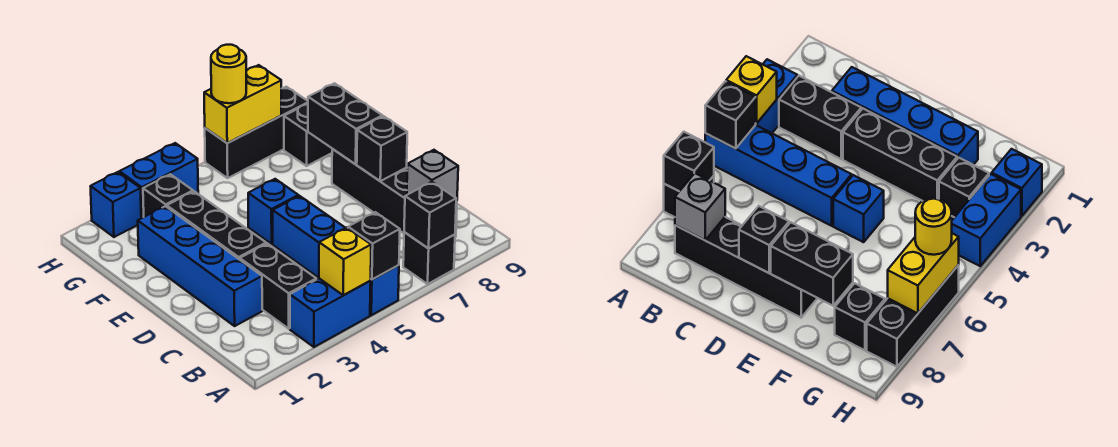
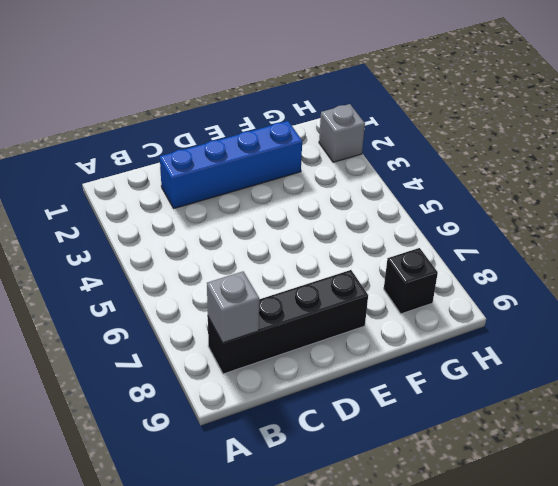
grey 1x1 brick [319,104,365,162] -> blue 1x1 brick [91,172,141,237]
none -> blue 1x2 brick [290,279,371,347]
none -> blue 1x4 brick [273,196,399,315]
none -> black 1x1 brick [403,232,455,284]

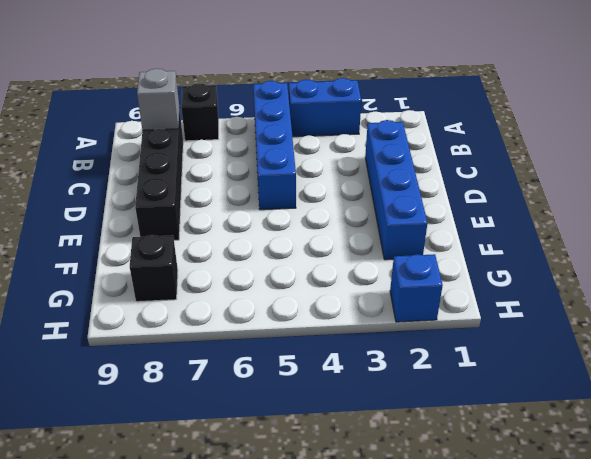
none -> black 1x2 brick [240,243,316,329]
none -> black 1x3 brick [167,191,266,260]
none -> blue 1x1 brick [248,179,298,244]

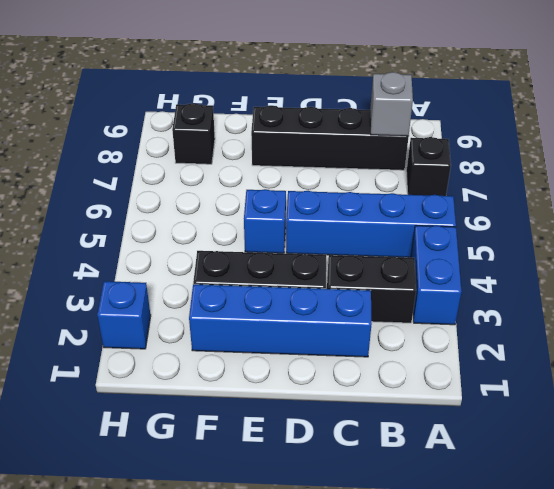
none -> black 1x1 brick [143,174,193,217]
none -> blue 1x2 brick [119,143,198,218]
none -> black 1x3 brick [205,87,308,178]

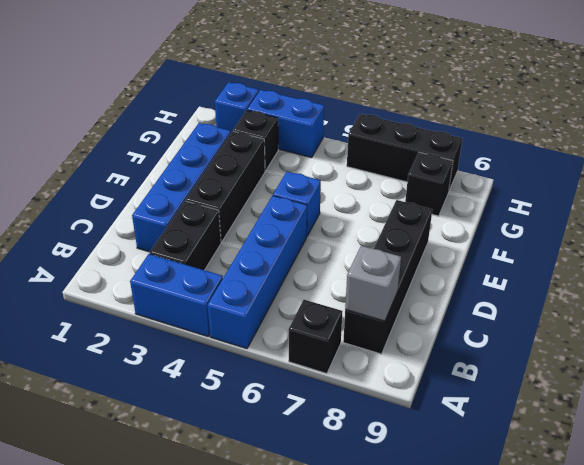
none -> yellow 1x1 brick [319,227,371,295]
none -> black 1x1 brick [348,212,400,280]
none -> black 1x1 brick [404,182,456,249]

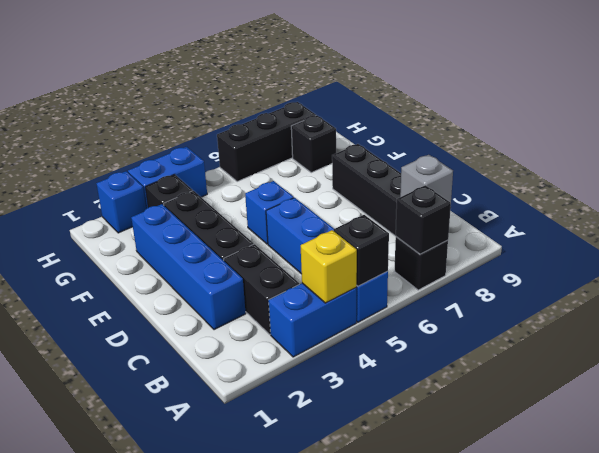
none -> black 1x1 brick [357,116,407,181]
none -> black 1x2 brick [308,83,382,164]
none -> yellow 1x2 brick [204,65,281,143]

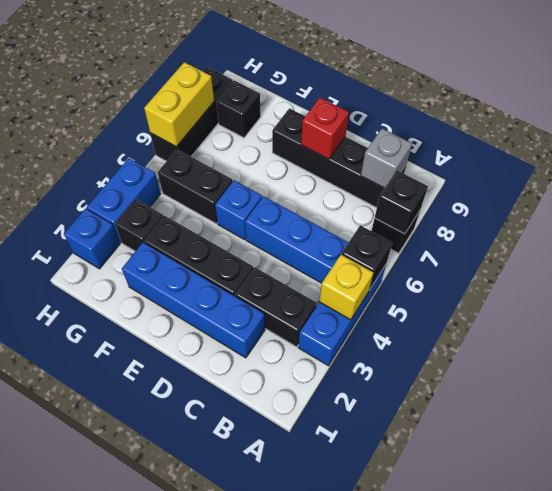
red 1x1 brick [301,98,349,159] -> black 1x1 brick [357,116,407,181]
black 1x2 brick [158,149,233,224] -> black 1x2 brick moved to [308,83,382,164]
none -> yellow 1x1 round brick [211,45,246,103]

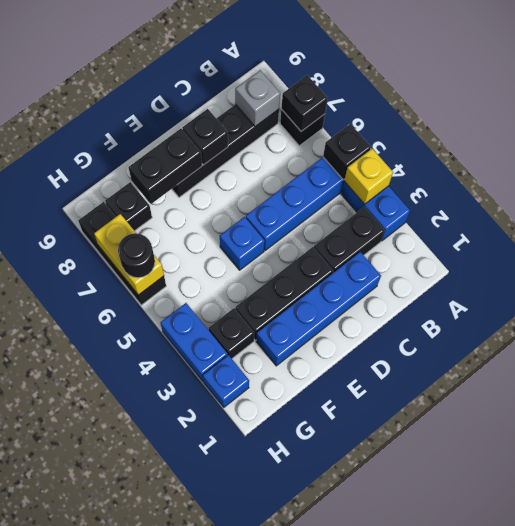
black 1x1 round brick [118,233,155,278] -> yellow 1x1 round brick [211,45,246,103]

